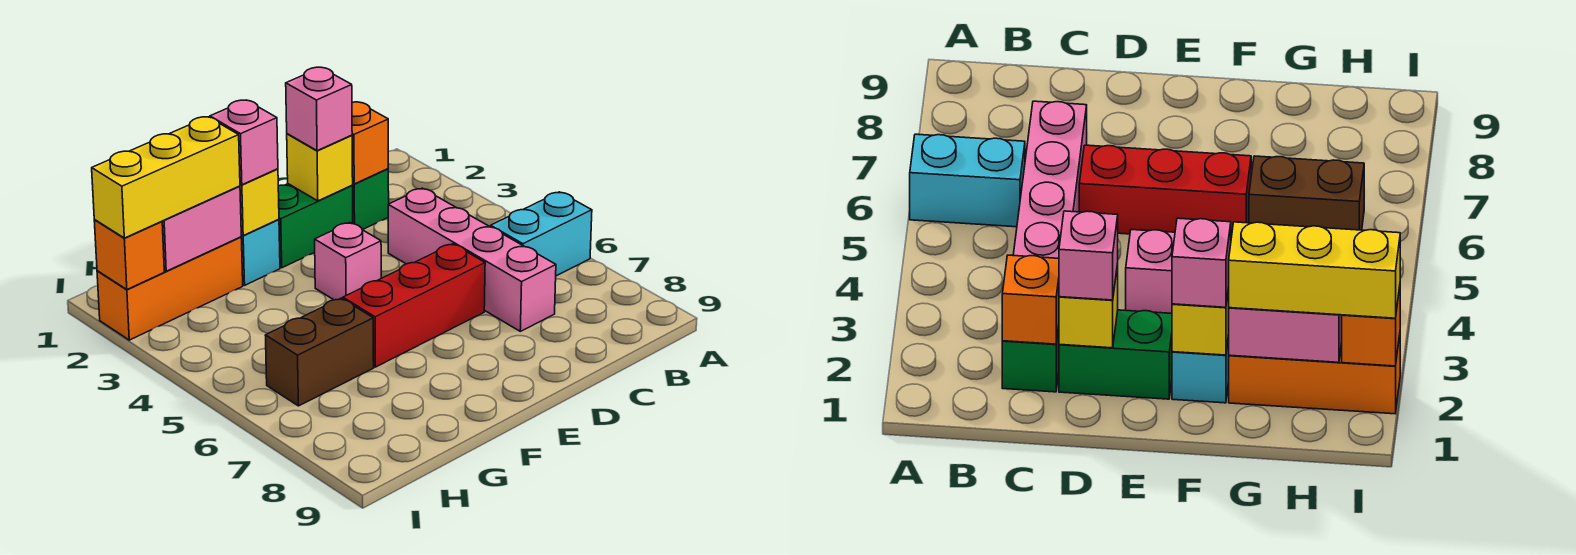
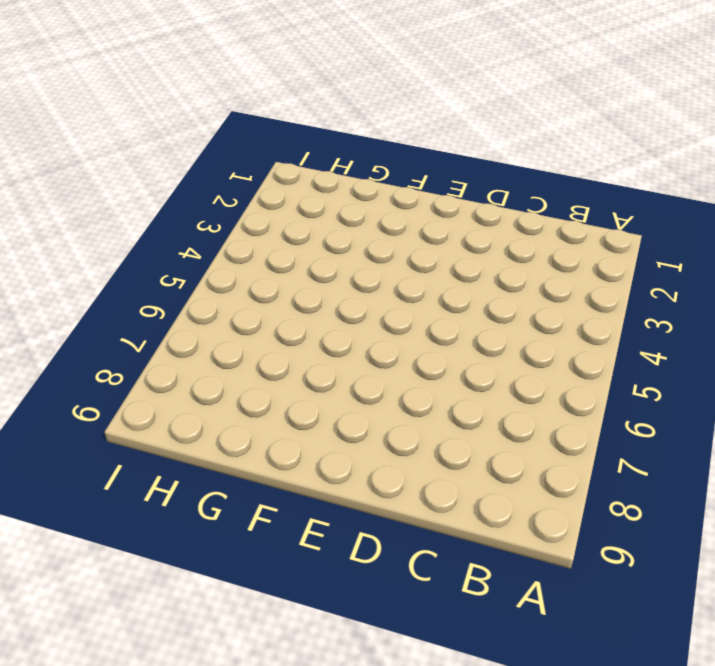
none -> cyan 1x2 brick [491,192,592,276]
none -> green 1x1 brick [352,169,389,230]
none -> pink 1x4 brick [388,188,556,331]

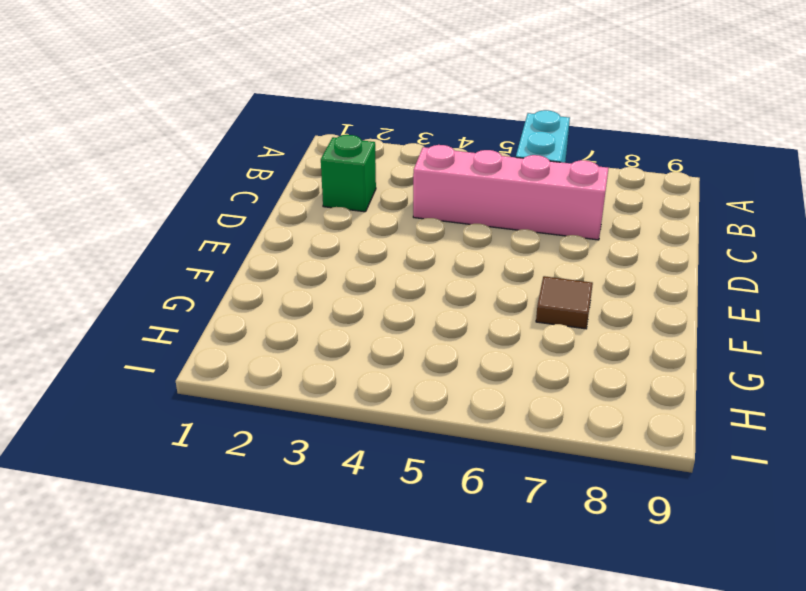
brown 1x1 tile [536,276,593,329] -> none
none -> green 1x2 brick [278,184,353,268]
none -> red 1x3 brick [343,244,485,367]
none -> pink 1x1 brick [315,223,381,300]

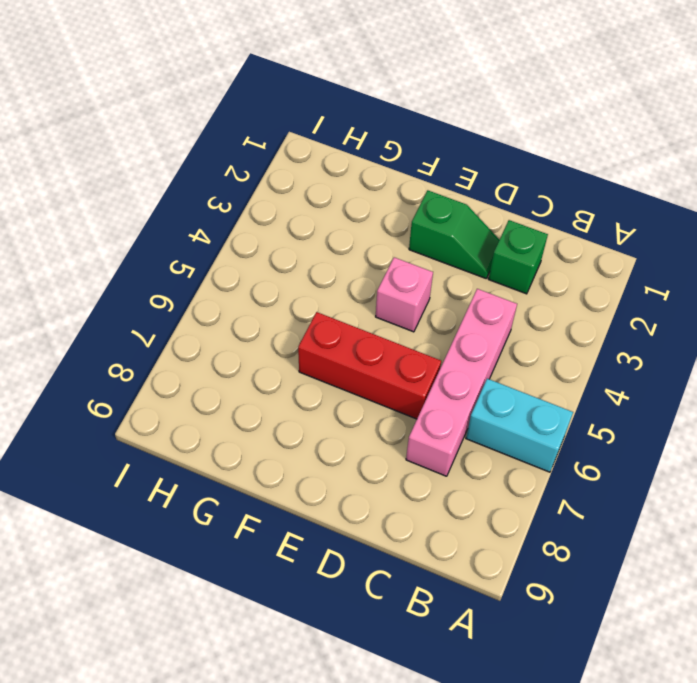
green 1x2 slope [409,190,499,278] -> green 1x2 brick [278,184,353,268]
none -> cyan 1x1 brick [241,219,280,285]
none -> orange 1x3 brick [97,237,243,340]
none -> brown 1x2 brick [265,298,374,406]

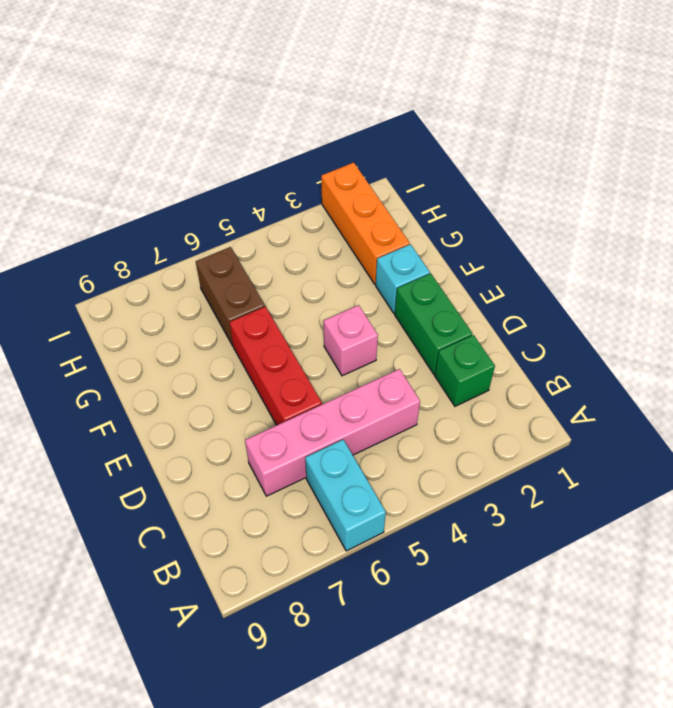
none -> orange 1x1 brick [352,102,388,184]
none -> yellow 1x1 brick [287,134,353,201]
none -> yellow 1x1 brick [240,169,279,235]

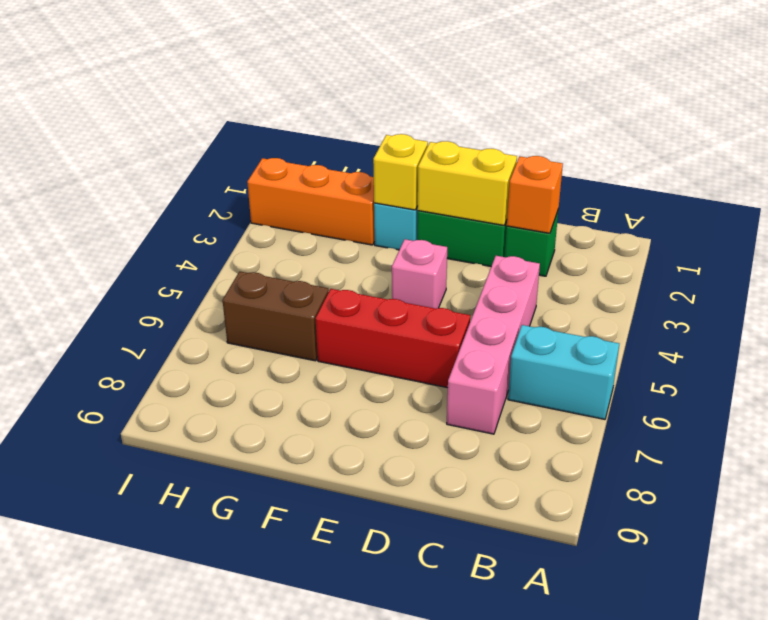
yellow 1x2 brick [417,141,517,226] -> yellow 1x1 brick [287,134,353,201]
none -> pink 1x2 brick [162,186,241,271]
none -> orange 1x1 brick [94,220,164,289]
none -> pink 1x1 brick [286,67,352,151]

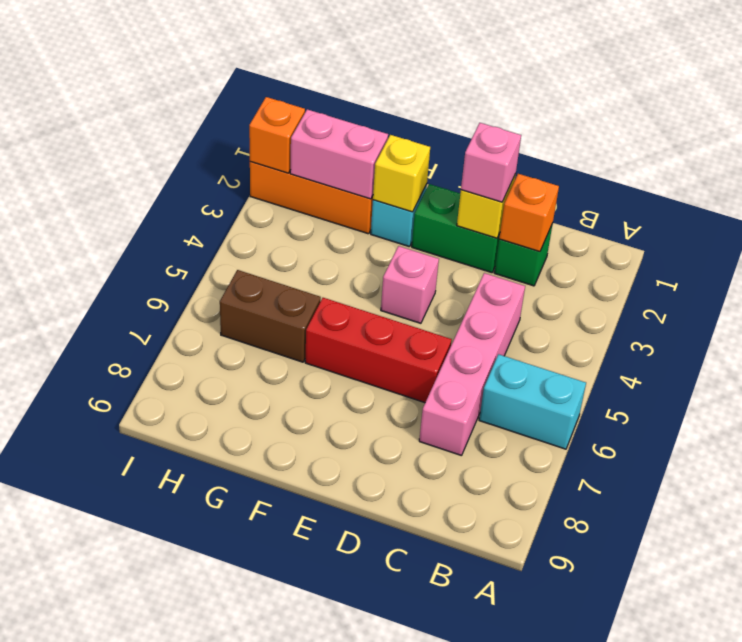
none -> pink 1x1 brick [210,100,278,185]
none -> yellow 1x3 brick [92,117,240,238]

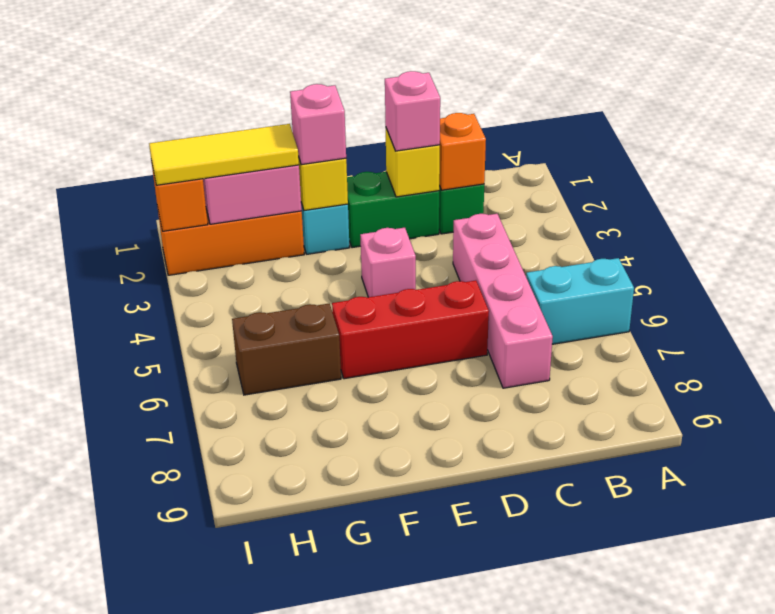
yellow 1x3 tile [149,124,299,185] -> yellow 1x3 brick [92,117,240,238]

